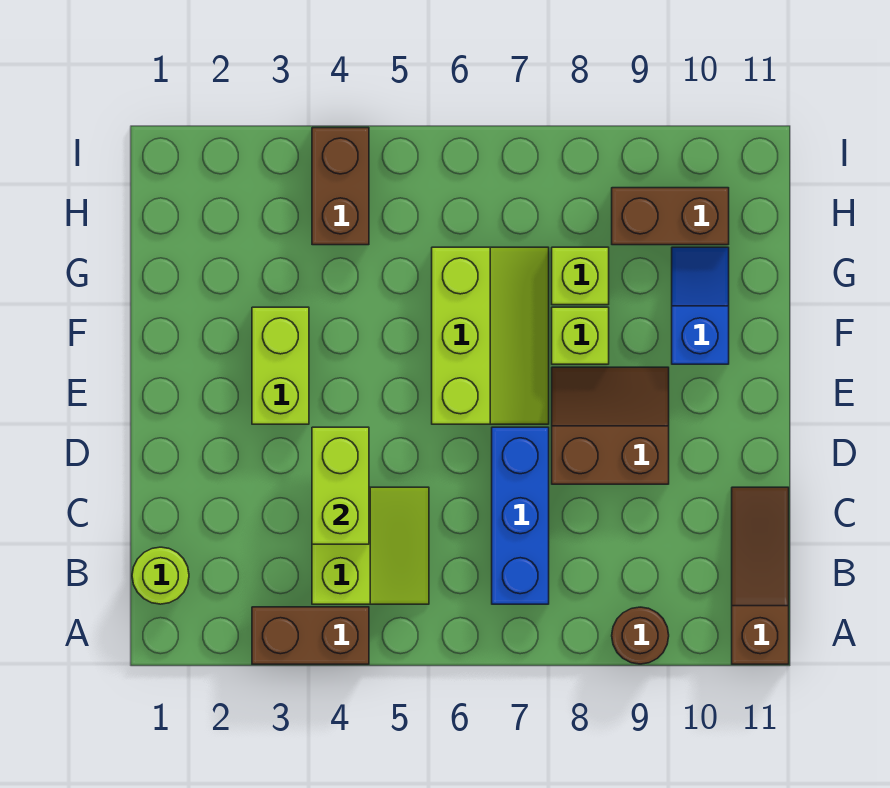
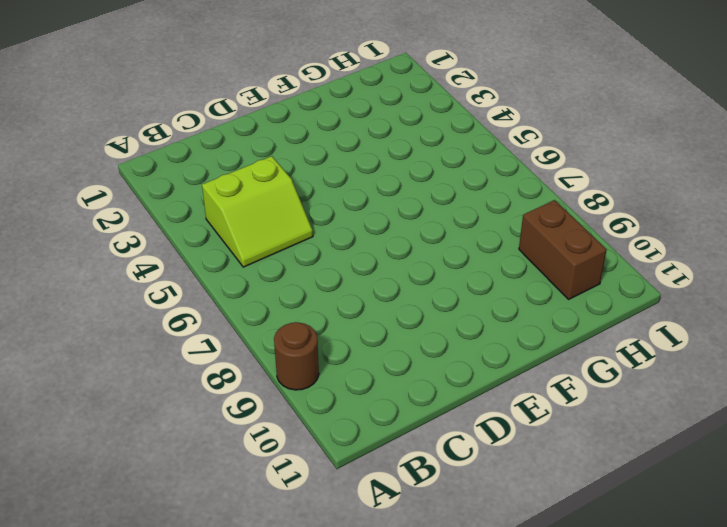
none -> brown 1x2 brick [252,607,369,664]
none -> brown 1x3 slope [732,487,789,664]
none -> lime 1x1 round brick [132,547,189,604]

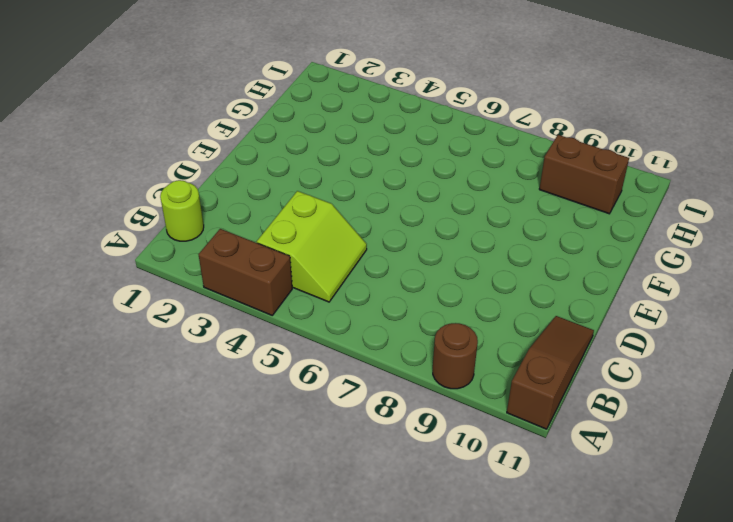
none -> blue 1x3 brick [492,427,549,604]
none -> brown 2x2 slope [552,367,669,484]
none -> lime 1x2 brick [252,307,309,424]

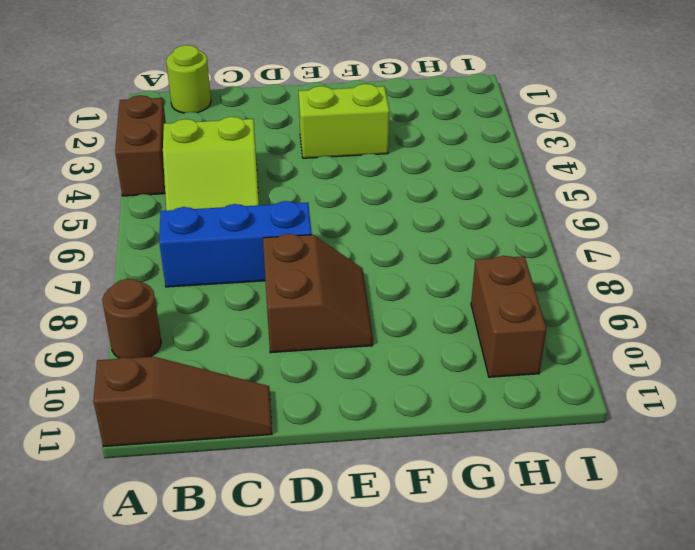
none -> lime 2x3 slope [432,247,549,424]
none -> lime 1x1 brick [552,307,609,364]
none -> blue 1x2 slope [672,247,729,364]

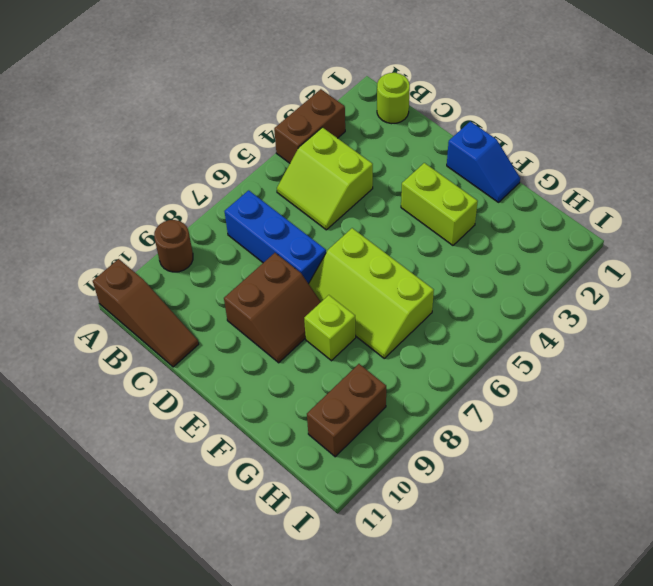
blue 1x2 slope [447,121,520,202] -> blue 1x2 slope moved to [672,247,729,364]
none -> lime 1x1 brick [552,247,609,305]
none -> brown 1x2 brick [312,128,369,245]
none -> lime 1x2 brick [312,427,369,544]

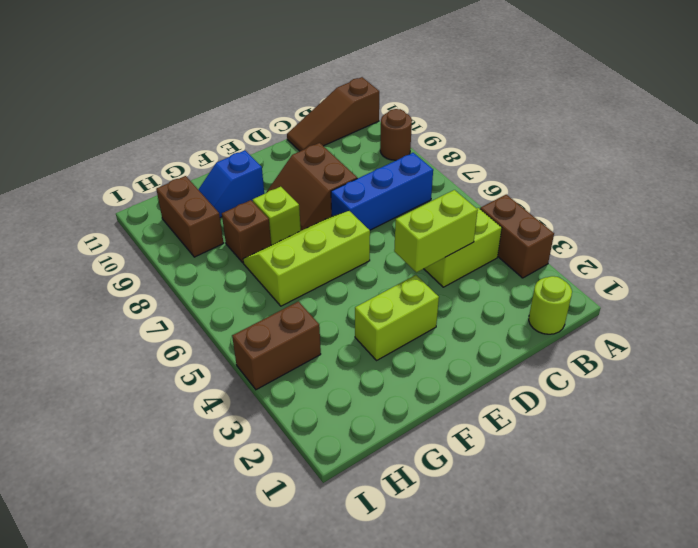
brown 1x1 brick [222,200,271,263] -> lime 1x1 brick [552,247,609,305]

